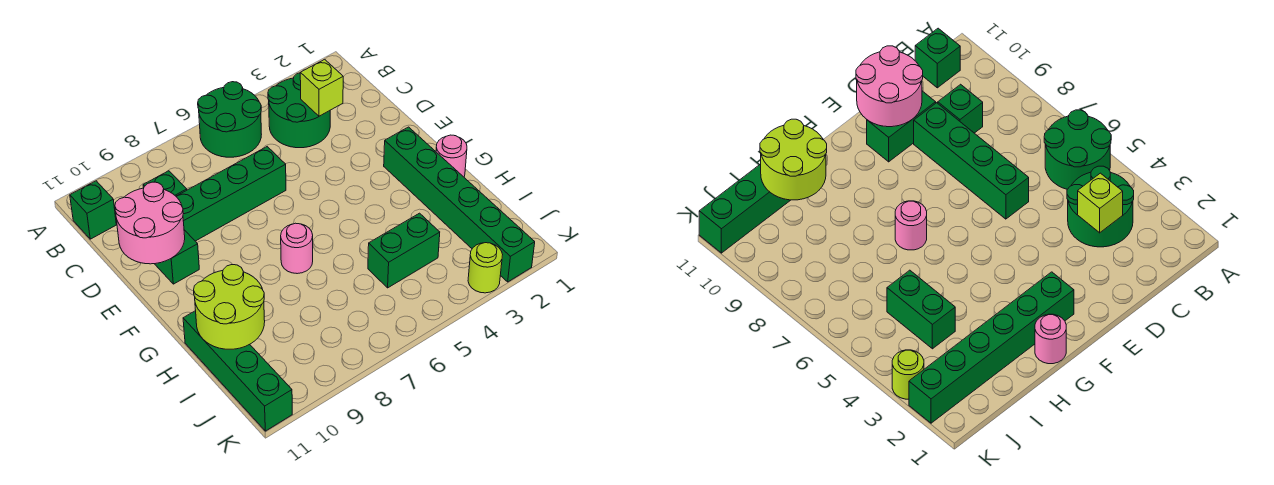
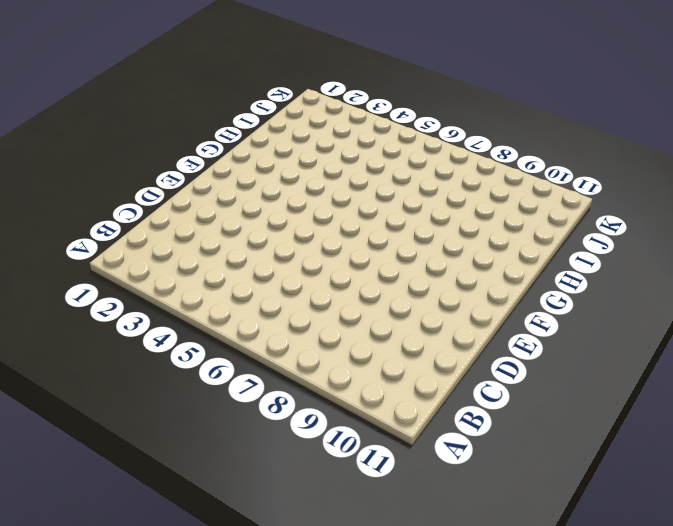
none -> green 2x2 round brick [198,82,262,157]
none -> green 2x2 round brick [268,73,330,148]
none -> green 1x1 brick [70,181,116,239]

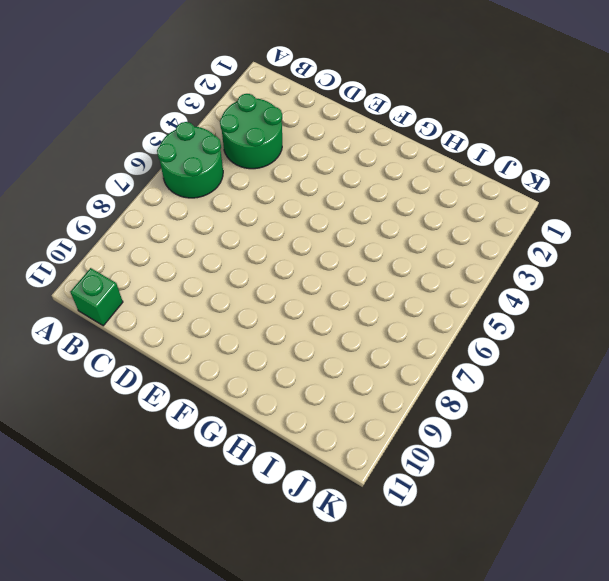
none -> green 1x1 brick [143,171,187,196]
none -> green 1x4 brick [176,147,286,241]
none -> green 1x2 brick [155,230,199,284]

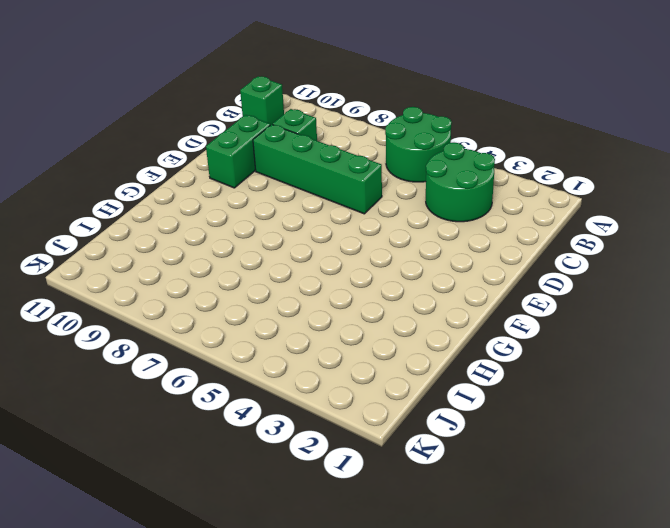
none -> green 1x6 brick [384,127,535,282]
none -> pink 1x1 round brick [436,135,467,177]
none -> pink 1x1 round brick [281,223,313,274]

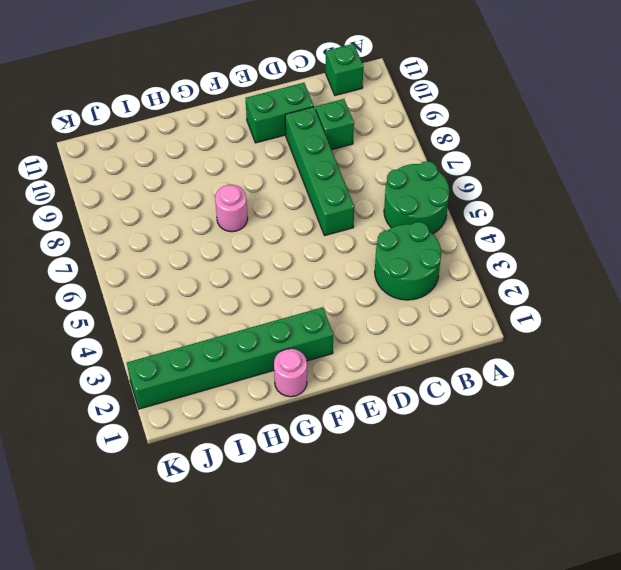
none -> green 1x4 brick [183,311,292,431]
none -> green 1x2 brick [368,213,440,288]
none -> lime 1x1 round brick [468,243,503,293]

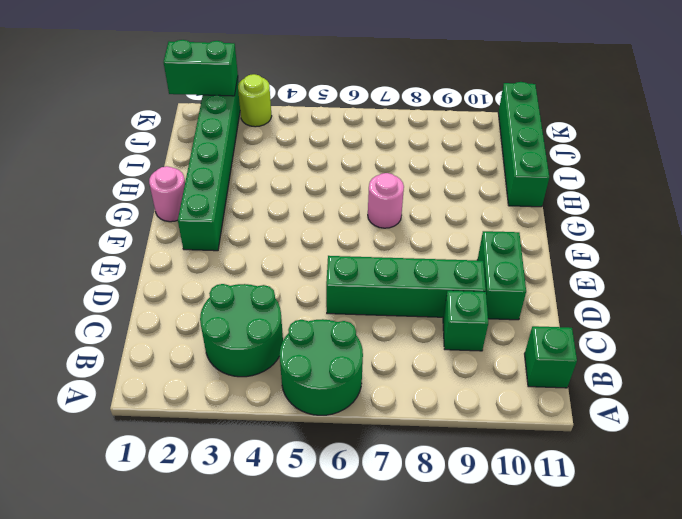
green 1x2 brick [163,40,238,96] -> green 1x2 brick moved to [368,213,440,288]
none -> lime 1x1 brick [300,59,343,116]
none -> pink 2x2 round brick [115,182,185,264]
none -> lime 2x2 round brick [194,265,265,349]

